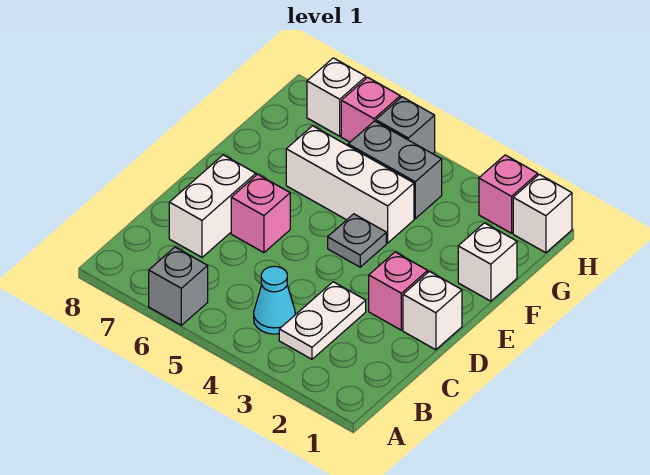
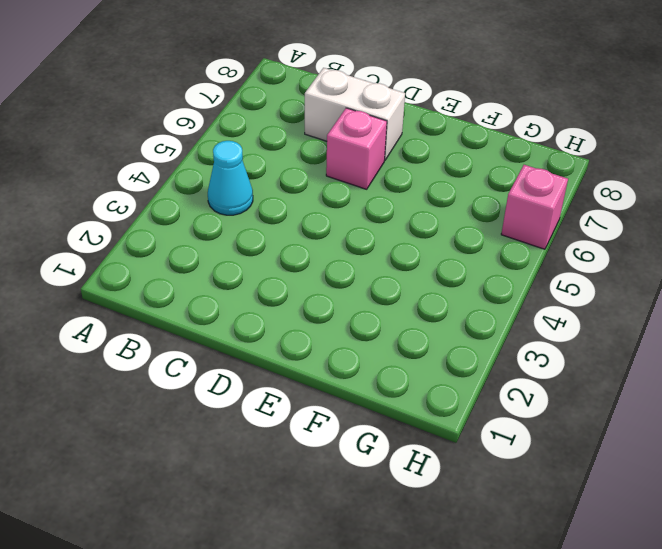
none -> grey 1x1 brick [149,247,208,325]
none -> white 1x2 plate [279,282,366,359]
none -> white 1x1 brick [403,271,462,350]

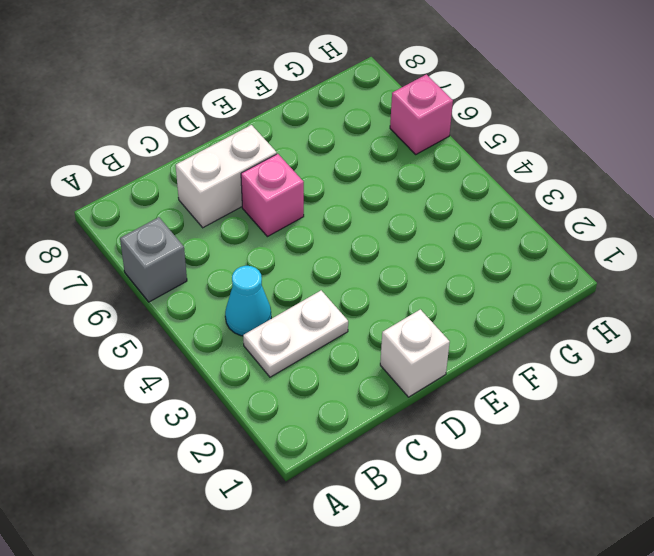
none -> pink 1x1 brick [369,252,428,330]
none -> grey 1x1 plate [328,214,386,267]
none -> white 1x1 brick [458,223,517,301]

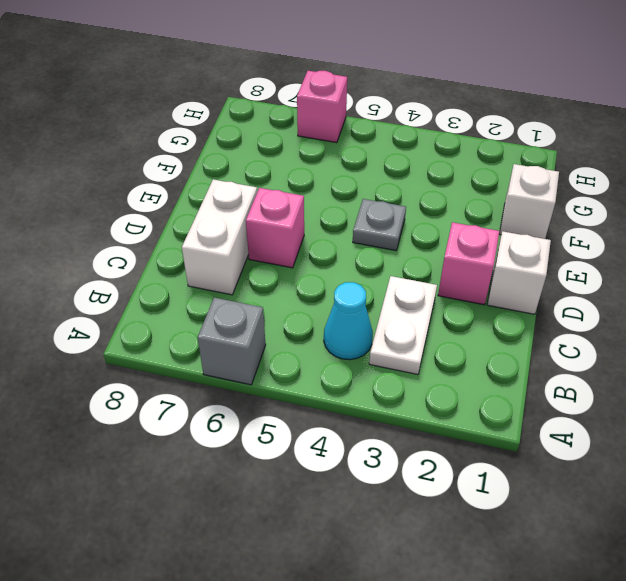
none -> white 1x3 brick [286,126,414,243]
none -> grey 1x2 brick [348,121,442,219]
none -> white 1x1 brick [513,175,572,253]

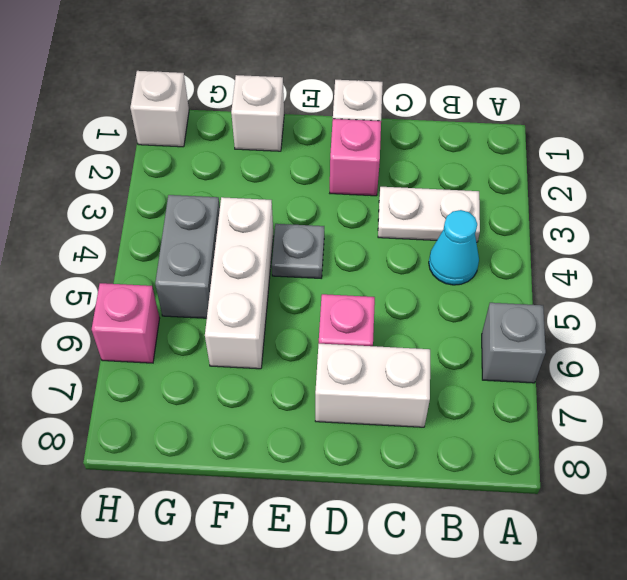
none -> pink 1x1 brick [479,155,538,233]
none -> grey 1x1 brick [376,97,435,154]
none -> white 1x1 brick [307,58,366,136]

